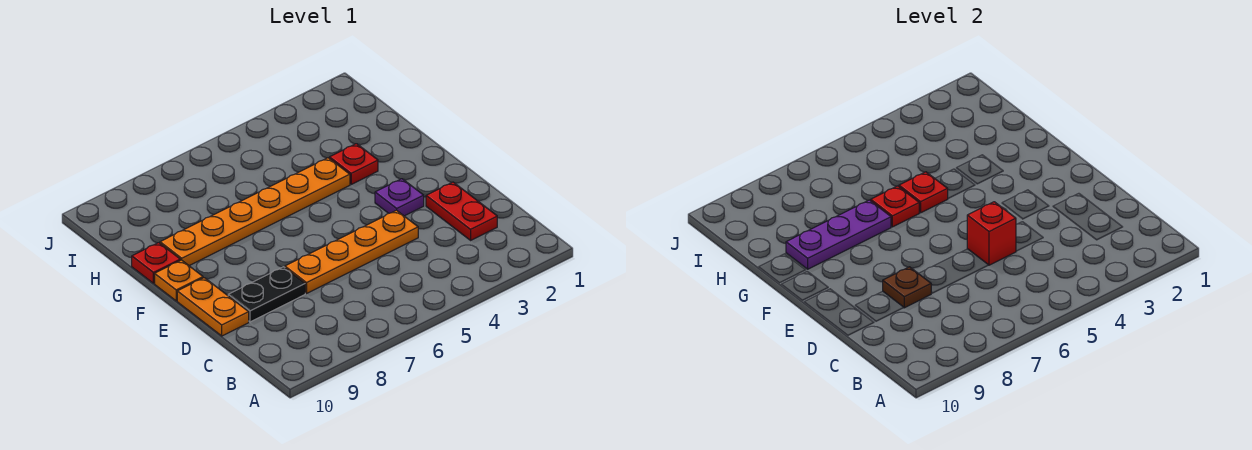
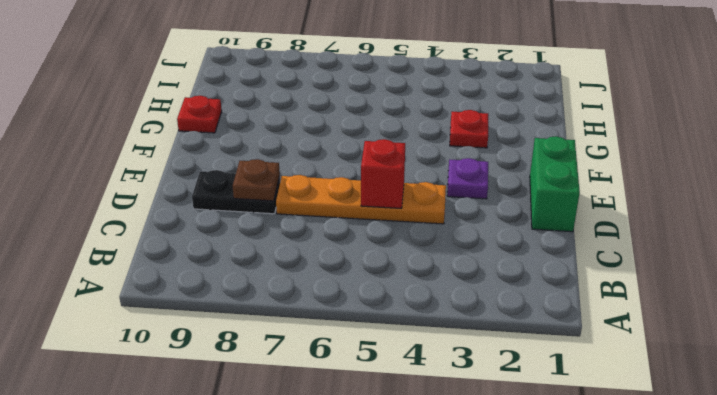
green 1x2 brick [530,136,580,232] -> none
none -> red 1x2 plate [426,182,497,240]
none -> orange 1x2 plate [177,278,249,336]
none -> orange 1x1 plate [155,260,203,301]

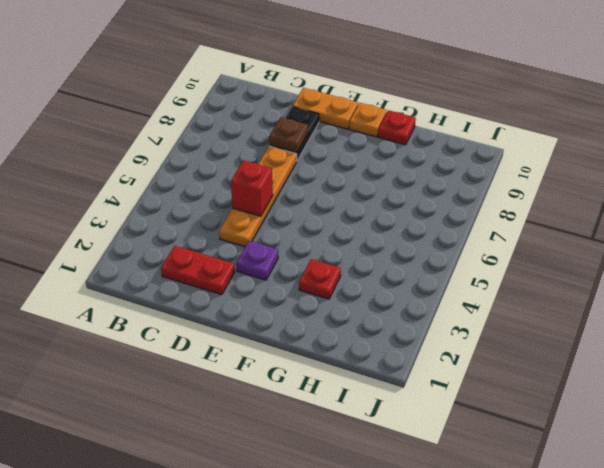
none -> orange 1x6 plate [160,158,350,266]
none -> red 1x1 plate [899,172,948,213]
none -> red 1x1 plate [871,186,919,227]

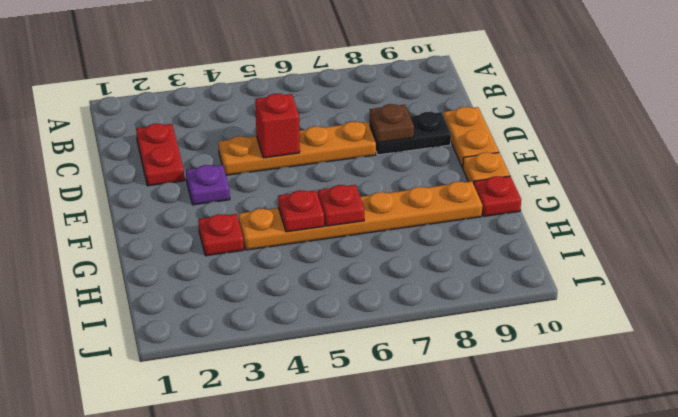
none -> purple 1x3 plate [786,200,891,269]

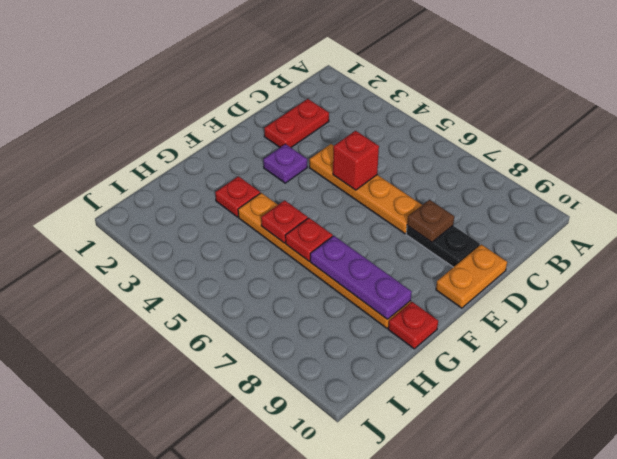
none -> orange 1x1 plate [155,260,203,301]

